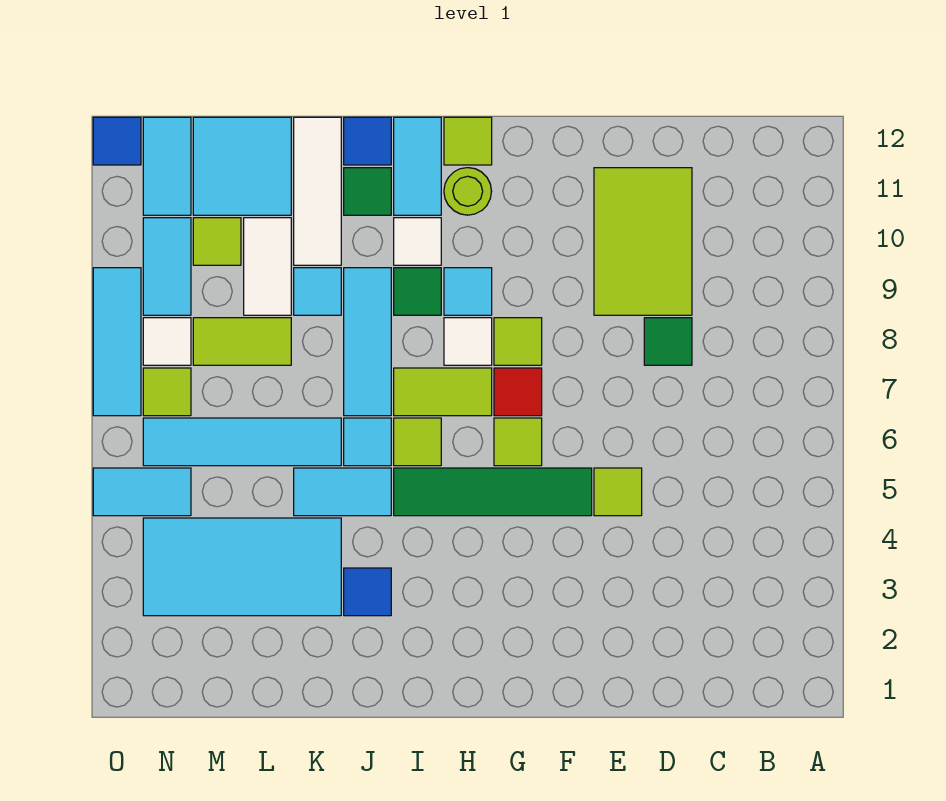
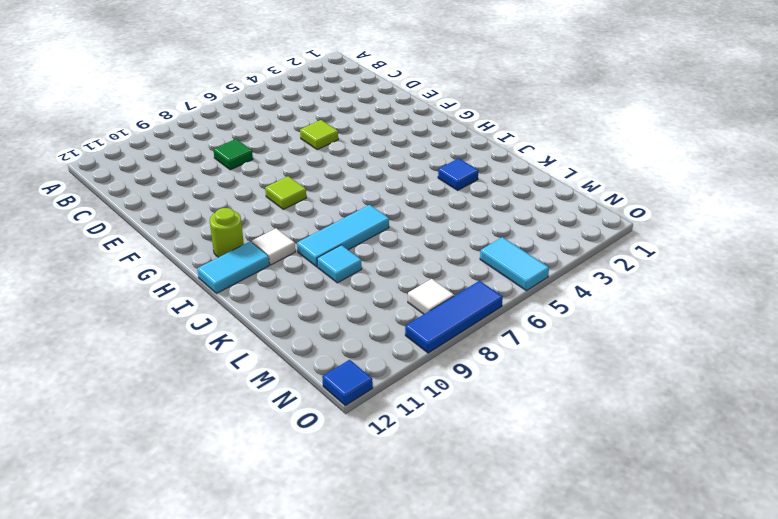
blue 1x3 tile [405,281,503,353] -> cyan 1x3 tile [93,268,141,416]
none -> lime 2x3 tile [594,168,692,315]
none -> green 1x4 tile [394,468,592,516]
none -> lime 1x1 tile [494,418,542,466]
none -> red 1x1 tile [494,368,542,416]

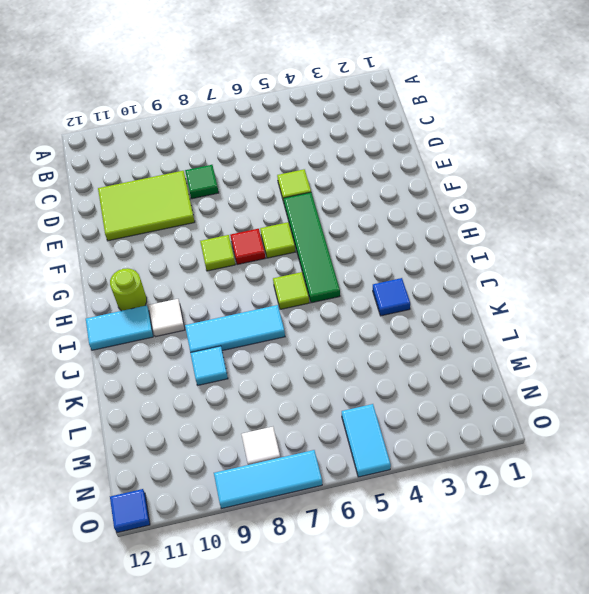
none -> lime 1x2 tile [394,368,492,416]
none -> white 1x1 tile [444,318,492,365]
none -> cyan 1x1 tile [444,268,492,315]
none -> lime 1x1 tile [444,117,492,165]

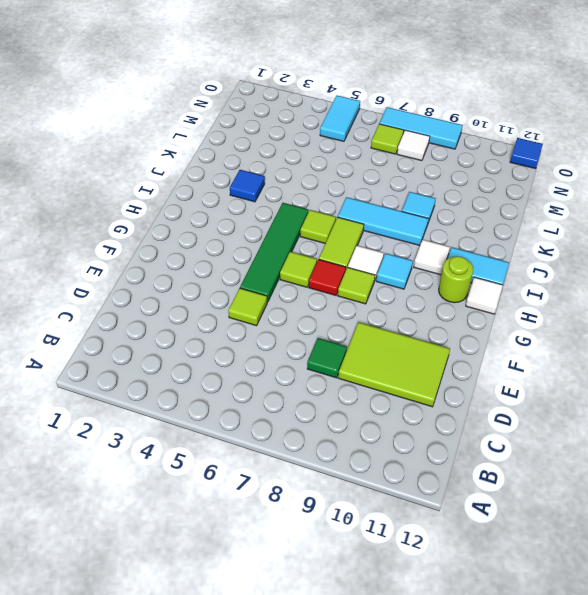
white 1x1 tile [466,277,503,314] -> lime 1x1 tile [444,117,492,165]
none -> green 1x1 tile [394,268,441,315]
none -> cyan 1x2 tile [294,468,391,516]
none -> cyan 1x1 tile [344,418,391,466]
none -> green 1x1 tile [344,168,391,215]

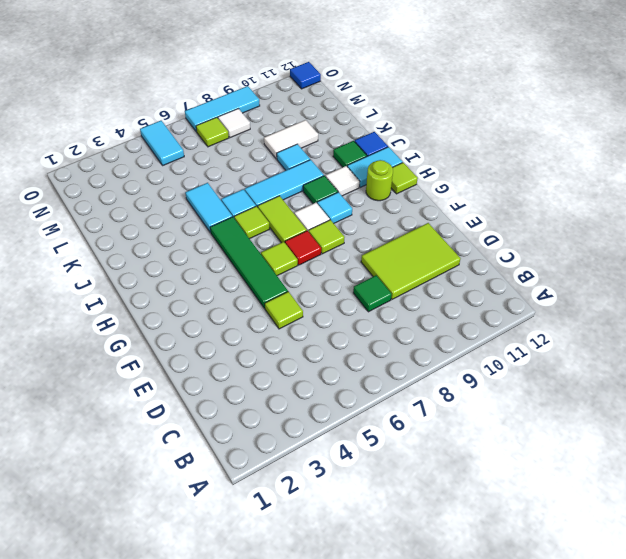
none -> blue 1x1 tile [344,568,391,616]
none -> cyan 2x4 tile [143,518,341,616]
none -> cyan 1x4 tile [143,418,341,466]
none -> white 1x3 tile [294,117,341,265]

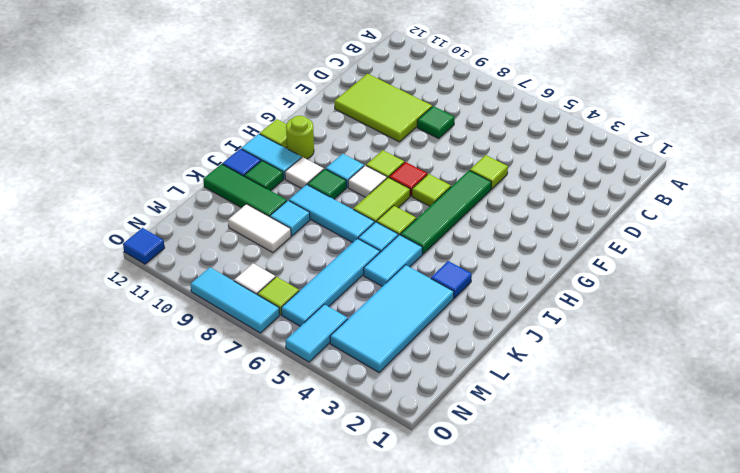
green 1x3 tile [203,164,287,217] -> white 1x3 tile [294,117,341,265]
none -> lime 1x2 tile [193,318,291,365]
none -> cyan 2x2 tile [193,117,291,215]
none -> lime 1x1 tile [193,218,241,265]
none -> cyan 1x2 tile [143,218,191,315]

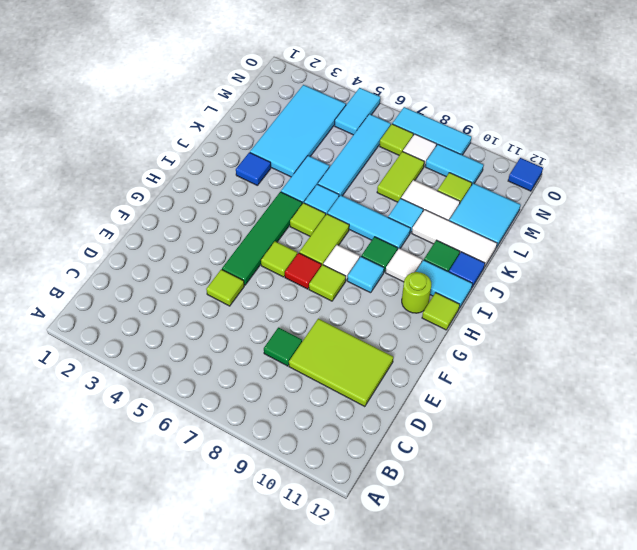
none -> cyan 1x2 tile [143,117,191,215]

